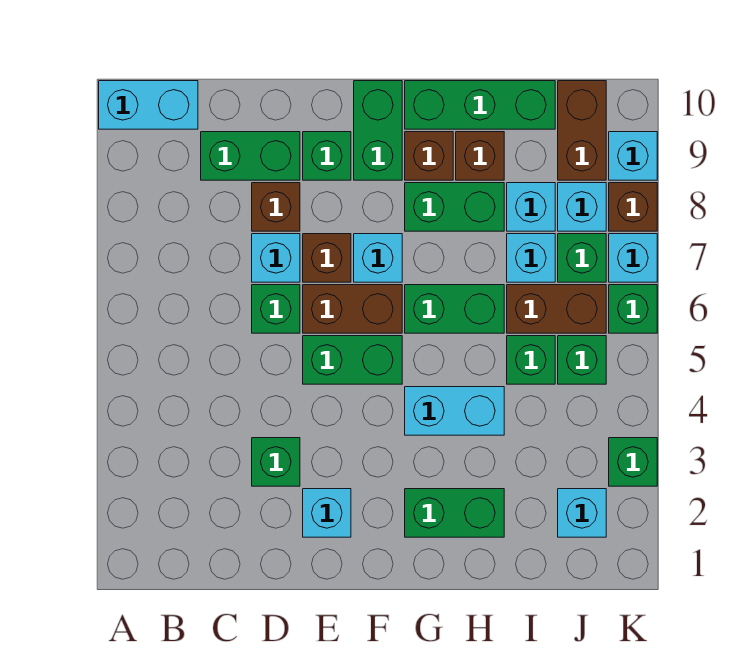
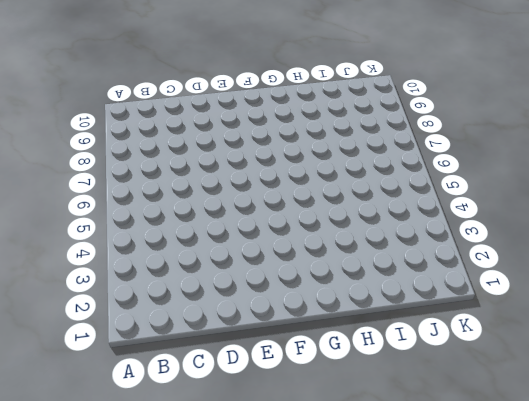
none -> cyan 1x2 brick [99,81,198,129]
none -> green 1x2 brick [201,132,300,180]
none -> green 1x1 brick [252,438,300,486]
none -> green 1x1 brick [252,285,300,333]

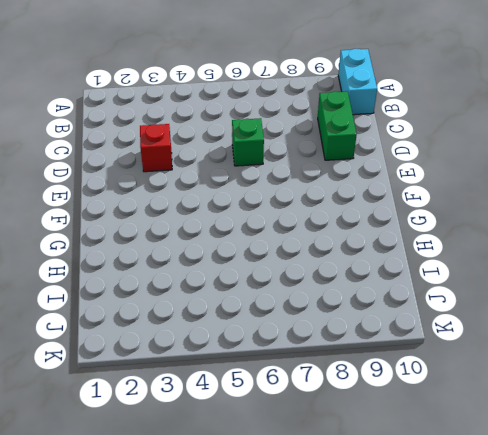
red 1x1 brick [140,124,172,172] -> green 1x1 brick [252,438,300,486]
none -> cyan 1x1 brick [252,234,300,282]
none -> brown 1x1 brick [252,183,300,231]
none -> cyan 1x1 brick [303,489,351,537]
none -> green 1x2 brick [303,336,402,384]

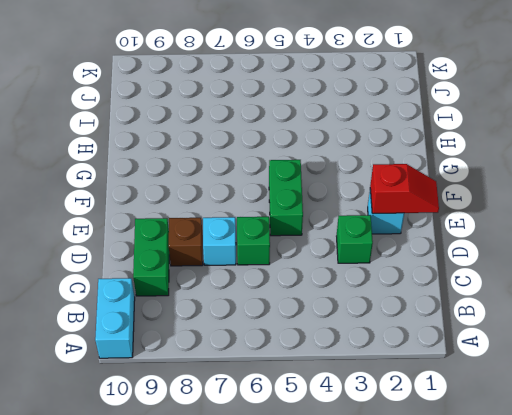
red 1x2 slope [370,164,439,214] -> none
none -> brown 1x2 brick [303,285,402,333]
none -> brown 1x1 brick [303,234,351,282]
none -> green 1x1 brick [303,132,351,180]
none -> cyan 1x1 brick [354,234,402,282]

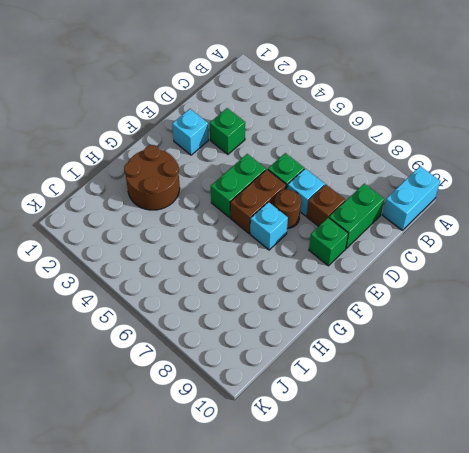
brown 1x1 round brick [275,190,301,228] -> brown 1x1 brick [303,234,351,282]
brown 2x2 round brick [124,145,180,210] -> green 1x2 brick [405,489,504,537]
none -> green 1x2 brick [354,81,402,180]
none -> cyan 1x2 brick [405,387,504,435]
none -> green 1x2 brick [405,285,504,333]
none -> green 1x2 brick [405,183,504,231]

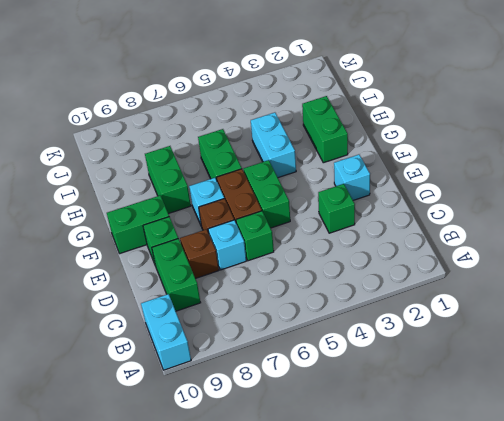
none -> brown 1x1 brick [405,132,453,180]
none -> green 1x3 brick [405,81,555,129]
none -> brown 1x1 brick [456,132,504,180]
none -> green 1x1 brick [507,336,555,384]

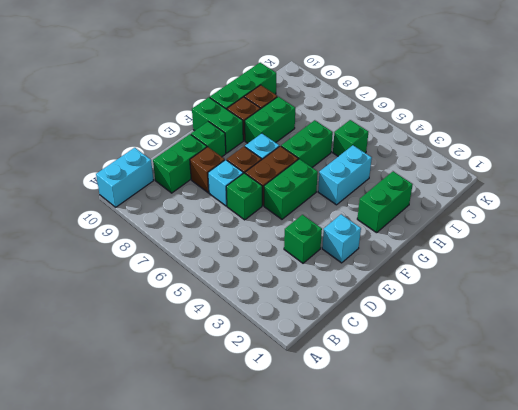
none -> brown 1x2 brick [507,285,606,333]
none -> cyan 1x1 brick [507,234,555,282]
none -> cyan 1x1 brick [507,183,555,231]
none -> cyan 1x1 brick [558,489,606,537]

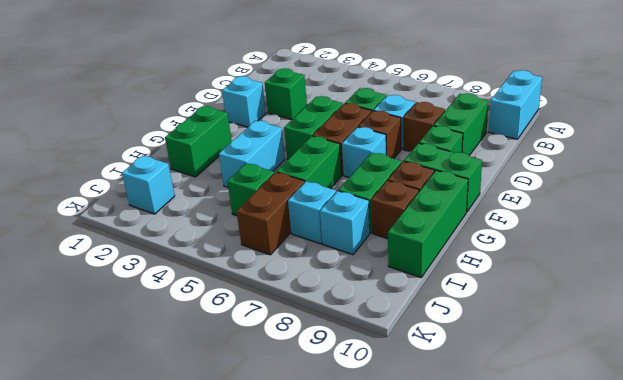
none -> green 1x1 brick [558,336,606,384]
none -> green 1x1 brick [558,234,606,282]
none -> cyan 1x1 brick [558,183,606,231]
none -> brown 1x2 brick [558,81,606,180]

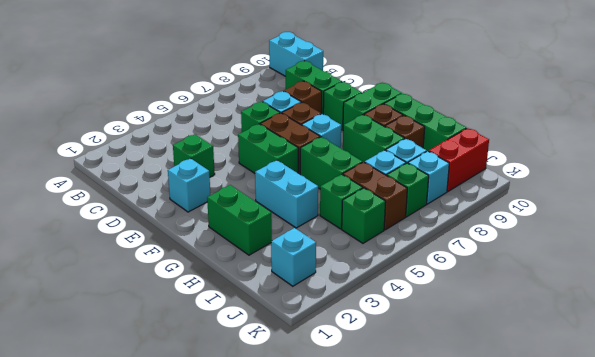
red 1x2 brick [429,128,489,192] -> brown 1x2 brick [558,81,606,180]
none -> green 1x1 brick [609,438,657,486]
none -> green 1x1 brick [609,285,657,333]
none -> cyan 1x1 brick [609,234,657,282]
none -> brown 1x1 brick [609,183,657,231]

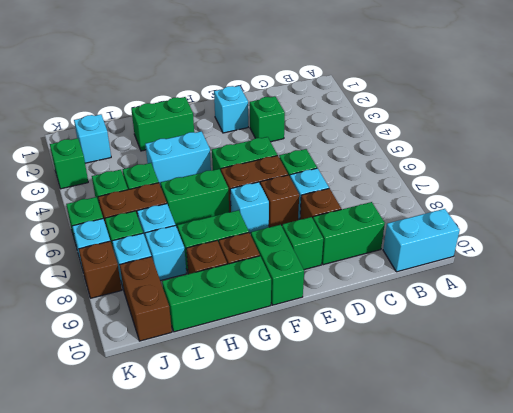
none -> cyan 1x1 brick [609,132,657,180]

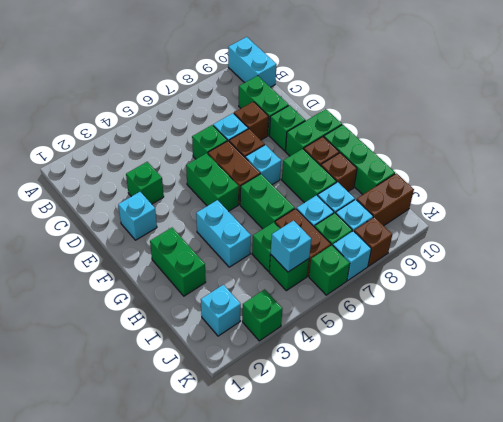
cyan 1x1 brick [271,221,311,272] -> cyan 1x1 brick moved to [609,132,657,180]

